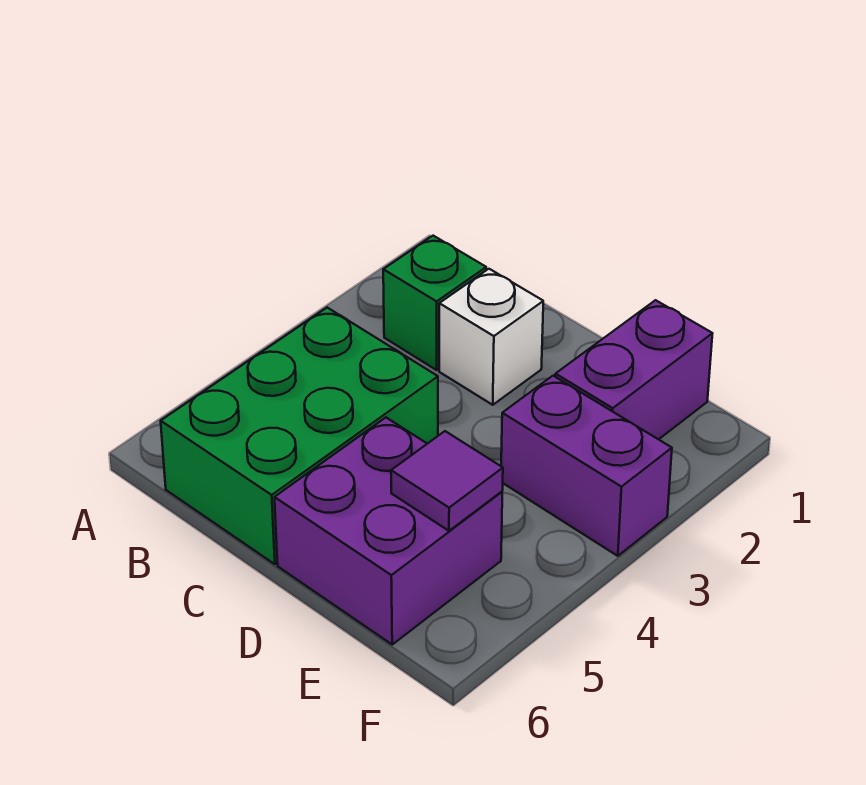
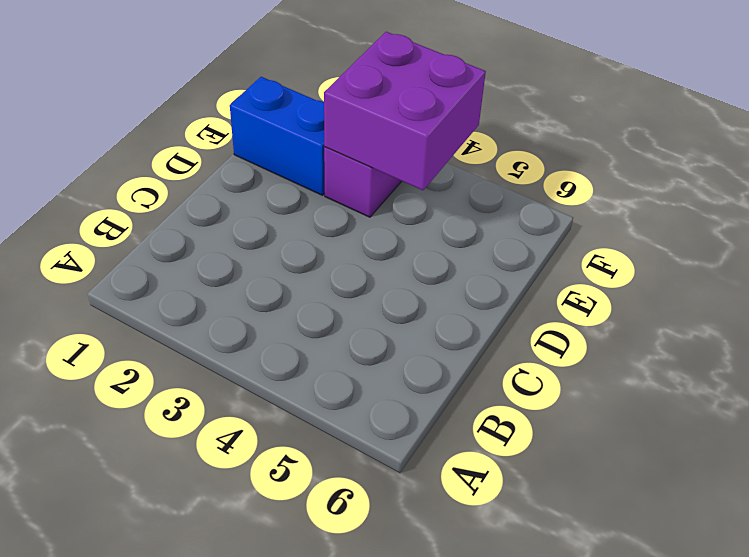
blue 1x2 brick [230,77,325,195] -> purple 1x2 brick [555,300,713,439]
purple 2x2 brick [324,32,486,190] -> purple 2x2 brick moved to [275,418,502,644]
none -> green 1x1 brick [383,236,486,370]
none -> green 2x3 brick [161,308,438,564]

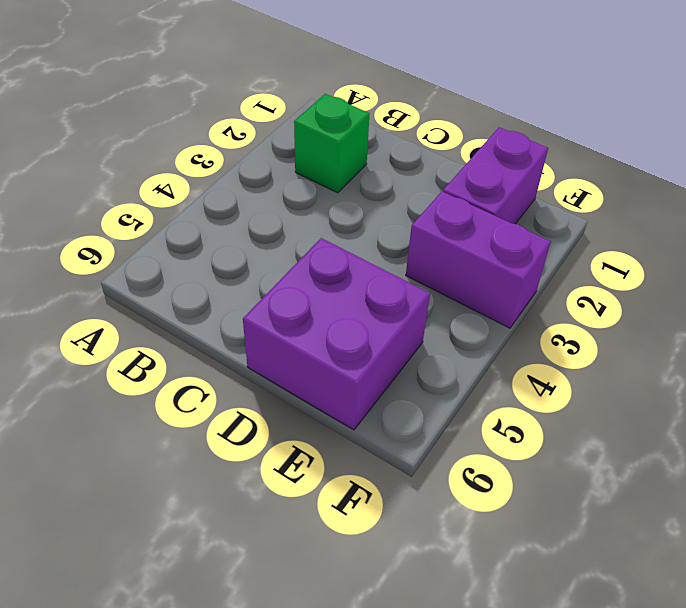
none -> green 2x3 brick [161,308,438,564]
none -> white 1x1 brick [439,269,543,405]

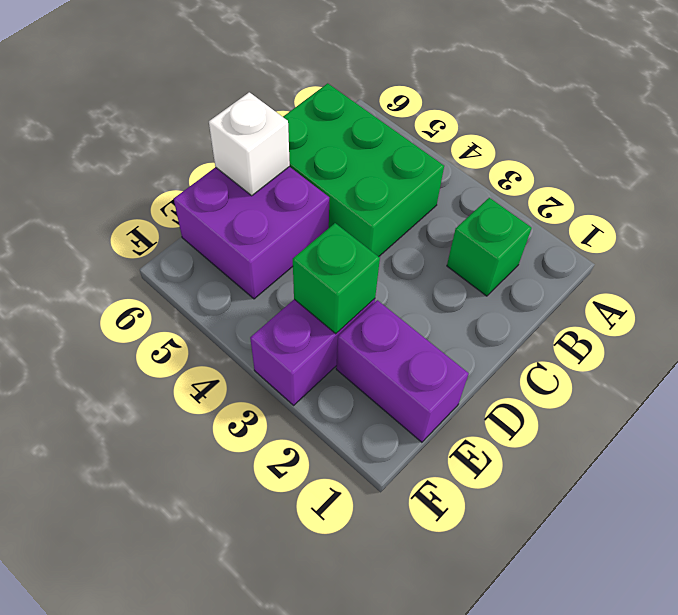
white 1x1 brick [209,92,290,196] -> white 1x1 brick moved to [439,269,543,405]
green 1x1 brick [293,223,380,334] -> none
none -> purple 1x1 tile [391,431,503,531]

